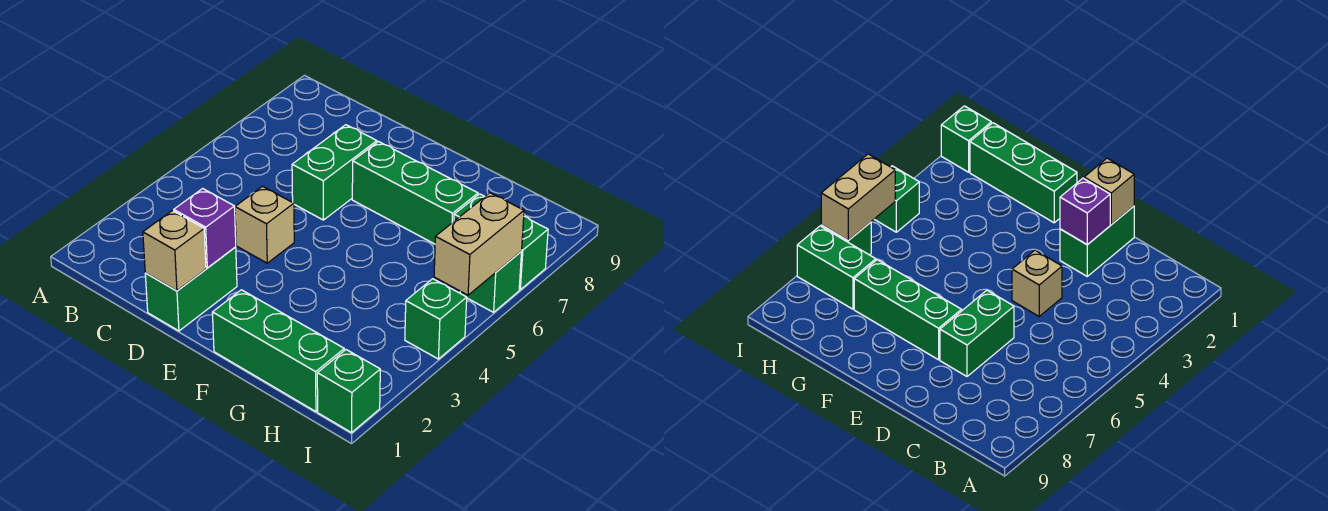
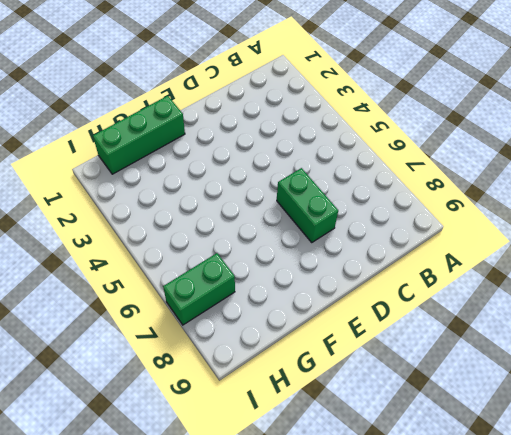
none -> green 1x2 brick [145,247,237,331]
none -> tan 1x1 brick [235,186,294,263]
none -> green 1x3 brick [352,142,478,244]

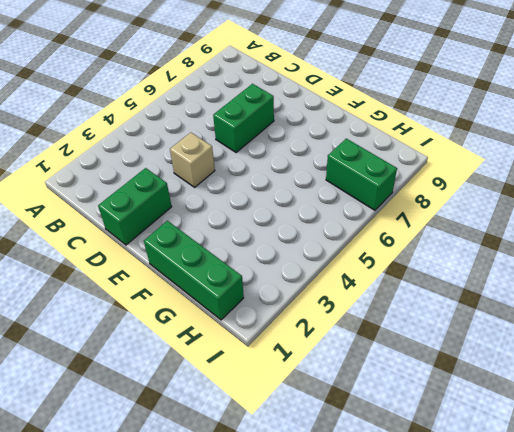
none -> green 1x3 brick [352,142,478,244]
none -> green 1x1 brick [317,350,380,433]
none -> green 1x1 brick [405,279,467,359]

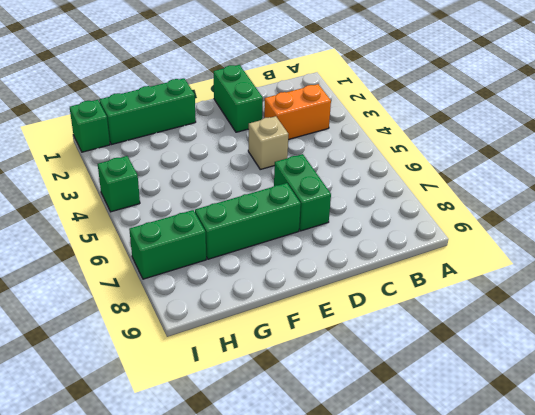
orange 1x2 brick [264,84,331,140] -> none
none -> green 1x1 brick [460,252,522,312]
none -> tan 1x1 brick [143,211,206,291]
none -> purple 1x1 brick [174,189,236,268]

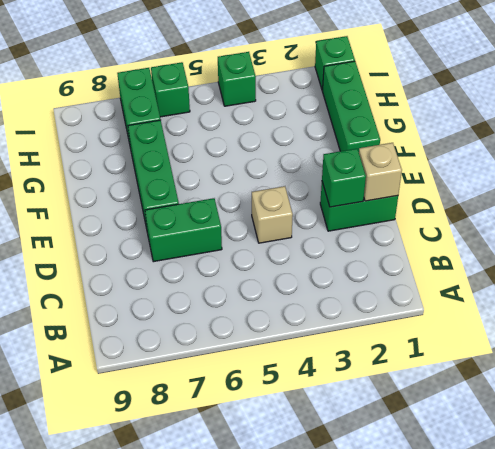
green 1x1 brick [322,149,366,207] -> purple 1x1 brick [174,189,236,268]
none -> tan 1x2 brick [434,193,524,295]

